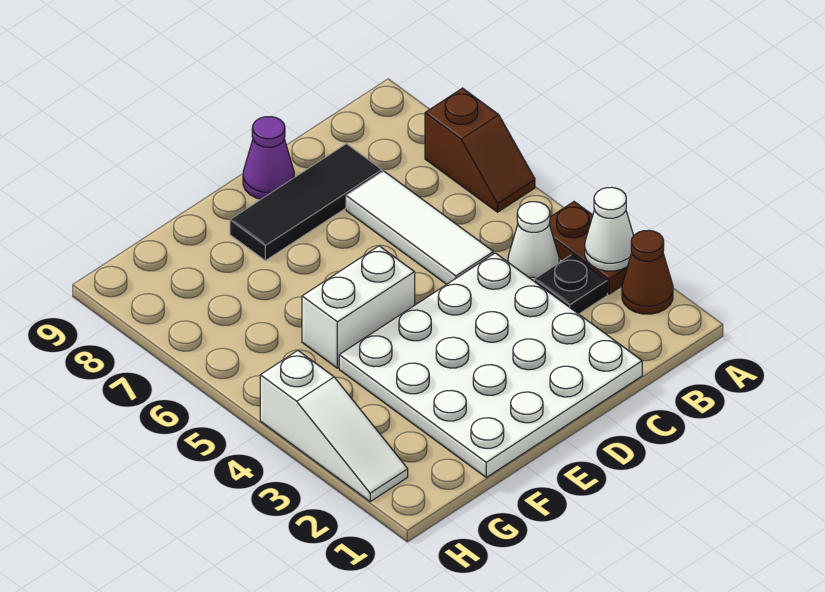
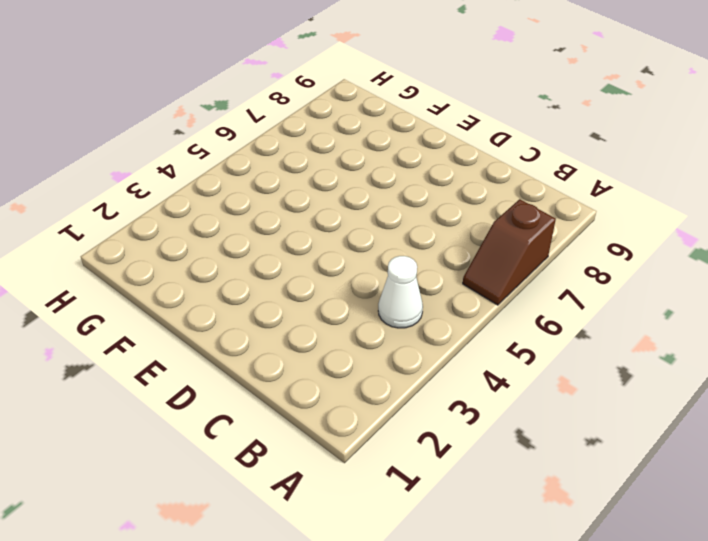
none -> brown 1x1 cone [622,230,673,314]
none -> brown 1x2 plate [549,202,627,294]
none -> black 1x1 plate [534,255,607,314]

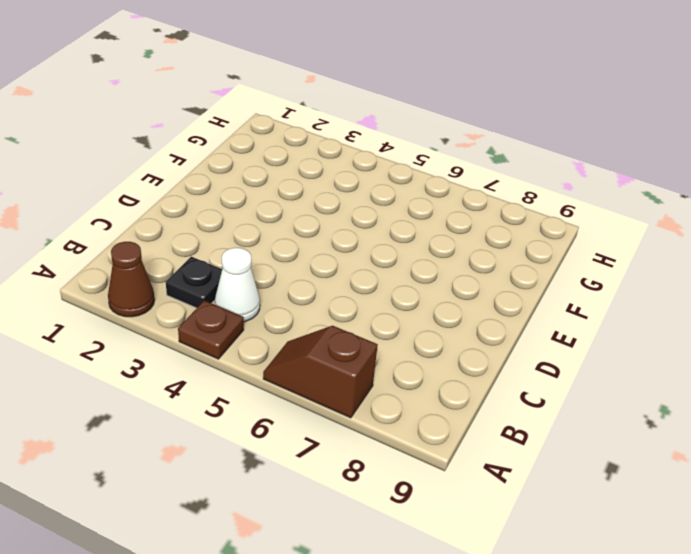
brown 1x1 plate [178,300,244,359] -> brown 1x2 plate [549,202,627,294]
none -> white 4x4 plate [339,253,642,477]
none -> white 1x3 tile [346,171,493,284]
none -> black 1x3 tile [230,144,382,260]

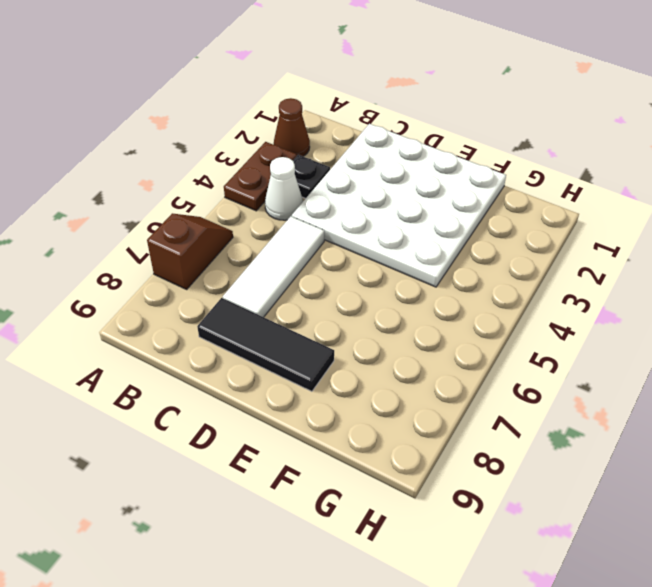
none -> purple 1x1 cone [243,117,294,199]
none -> white 1x2 brick [302,246,415,368]
none -> white 1x3 slope [260,351,408,502]

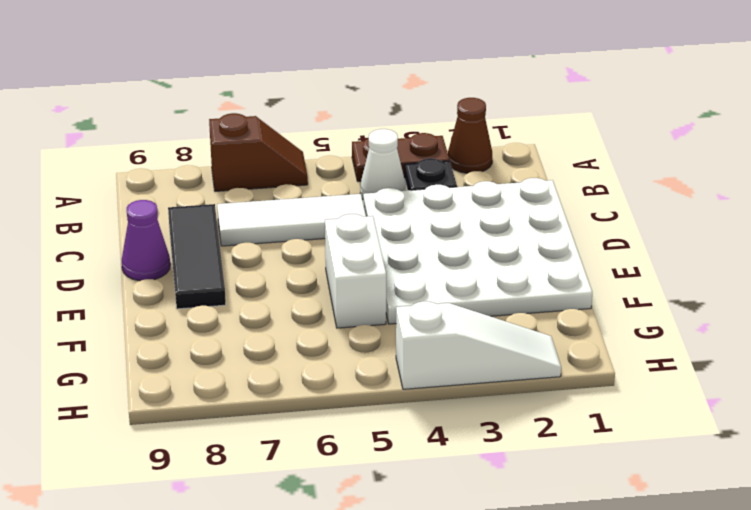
none -> white 1x1 cone [585,187,634,271]

